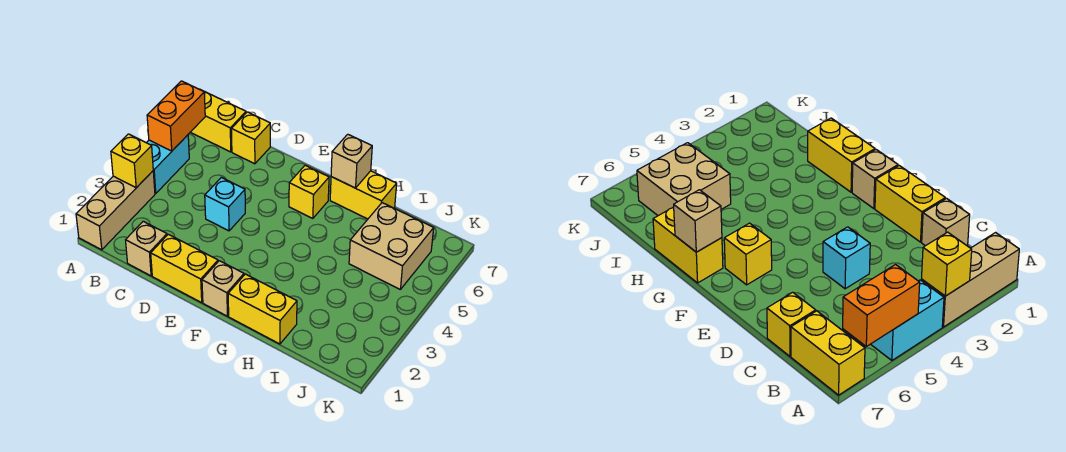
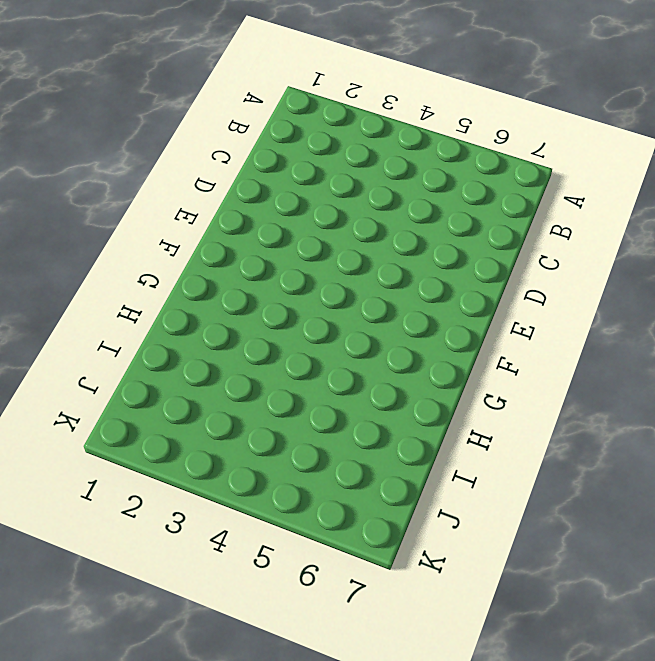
none -> tan 1x3 brick [76,171,155,250]
none -> cyan 1x2 brick [147,135,189,193]
none -> yellow 1x2 brick [191,91,246,152]

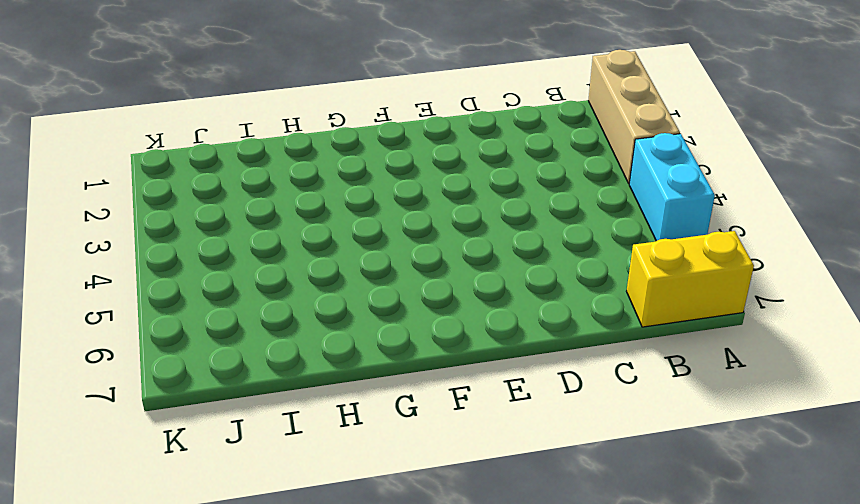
none -> tan 1x1 brick [126,221,167,276]
none -> yellow 1x1 brick [231,112,270,164]
none -> yellow 1x2 brick [151,234,218,303]

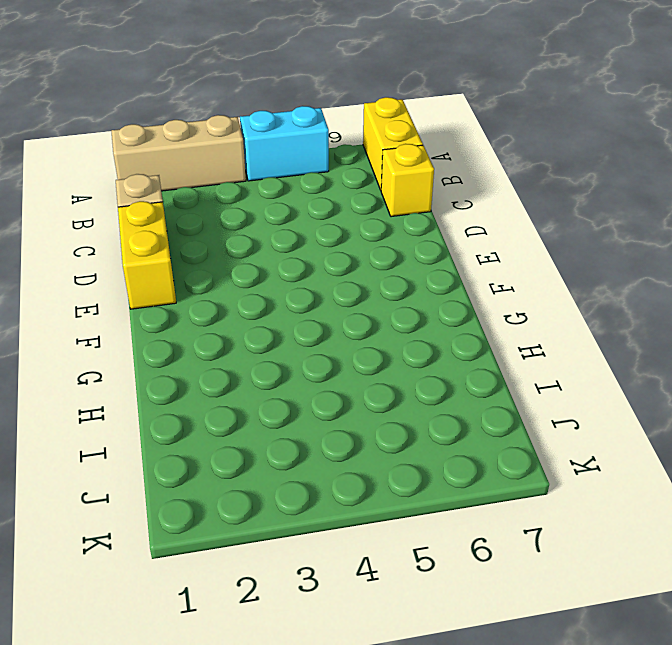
none -> cyan 1x1 brick [205,177,245,231]
none -> tan 1x1 brick [202,261,244,316]
none -> yellow 1x1 brick [289,165,329,218]

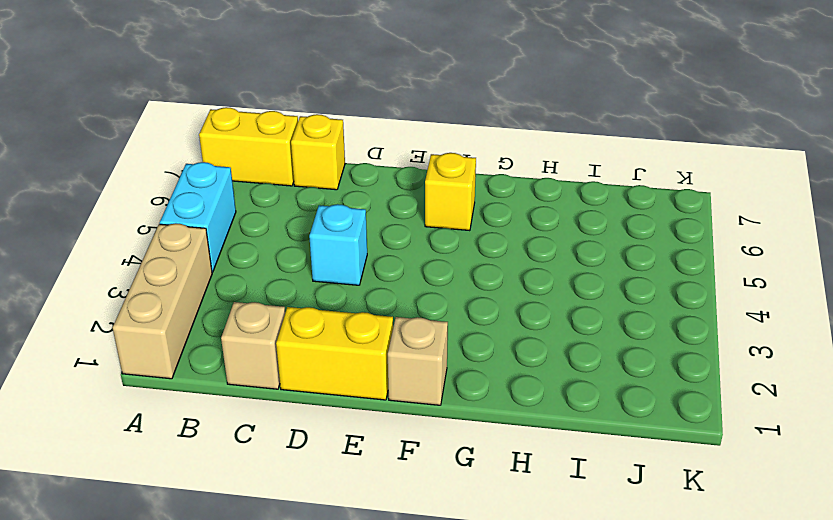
none -> yellow 1x2 brick [228,274,297,344]
none -> yellow 1x2 brick [330,171,397,219]
none -> tan 2x2 brick [349,203,434,289]

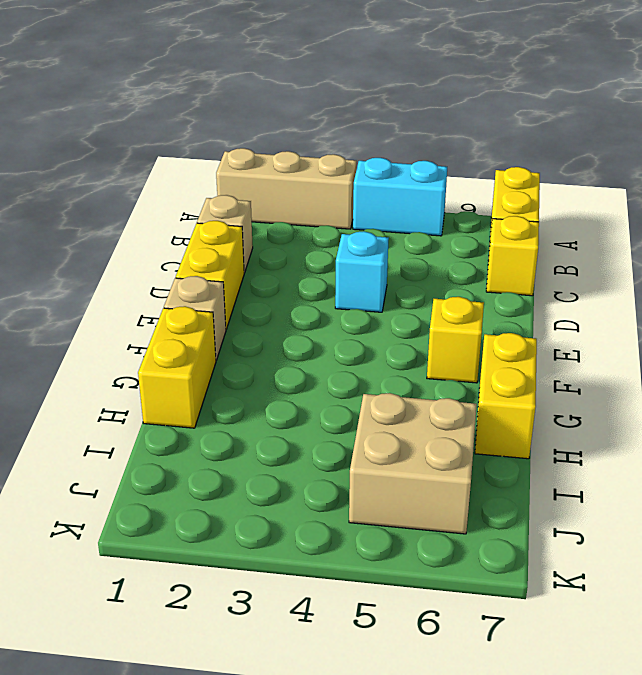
none -> yellow 1x1 brick [111,134,153,188]
none -> orange 1x2 brick [147,81,205,151]
none -> tan 1x1 brick [331,134,372,188]

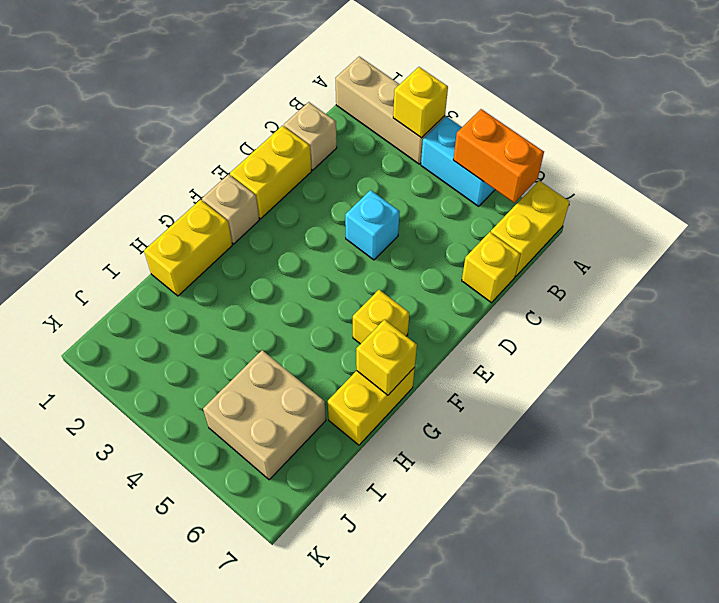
yellow 1x1 brick [356,320,417,395] -> tan 1x1 brick [331,134,372,188]

